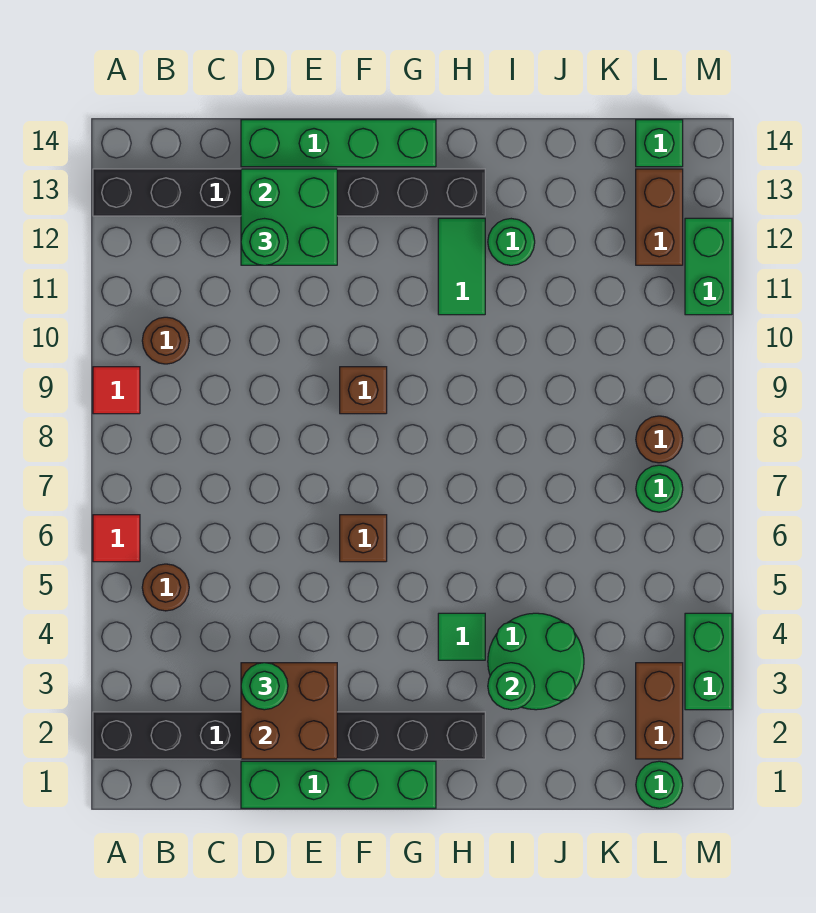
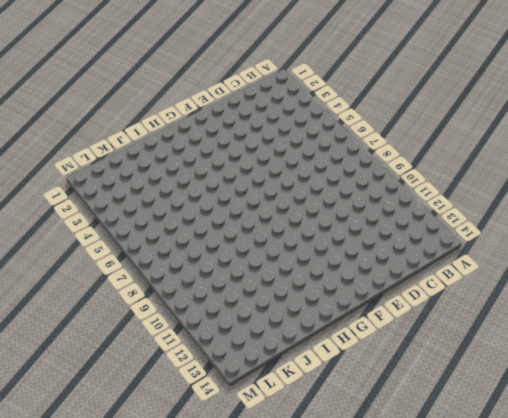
none -> black 1x8 brick [93,712,485,759]
none -> red 1x1 tile [93,515,140,562]
none -> red 1x1 tile [93,367,140,414]

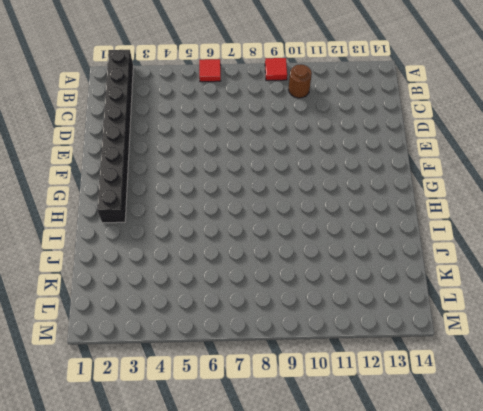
none -> black 1x8 brick [93,169,485,216]
none -> brown 1x1 round brick [142,564,189,611]
none -> green 1x4 brick [241,761,436,808]

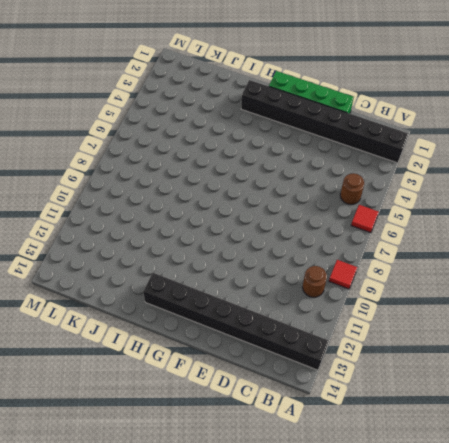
none -> green 1x4 brick [241,120,436,167]
none -> brown 1x1 brick [340,515,387,562]
none -> brown 1x1 brick [340,367,387,414]

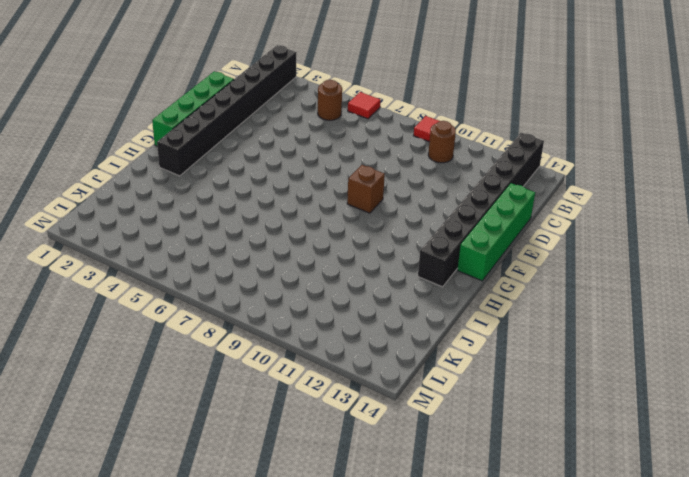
none -> brown 1x1 brick [340,515,387,562]
none -> green 1x1 tile [438,613,485,660]
none -> green 1x2 tile [438,218,485,315]

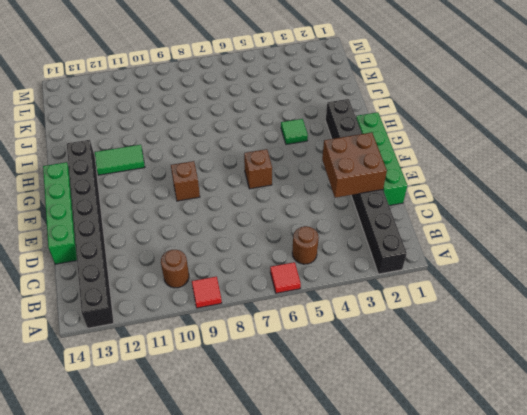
none -> green 2x2 round brick [488,613,584,710]
none -> green 1x1 round brick [488,219,535,265]
none -> green 1x1 round brick [636,761,683,808]

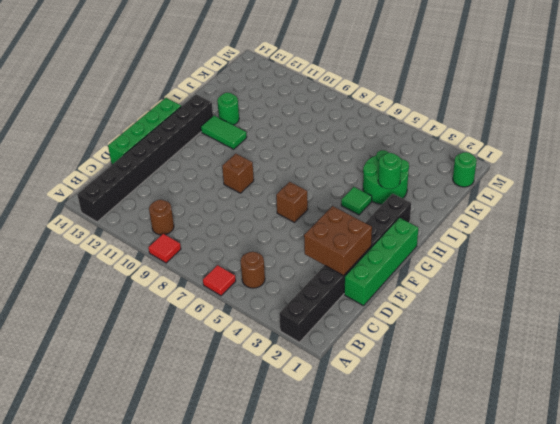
none -> brown 1x2 brick [636,663,683,759]
none -> green 1x1 round brick [636,465,683,512]
none -> brown 1x1 round brick [636,416,683,463]

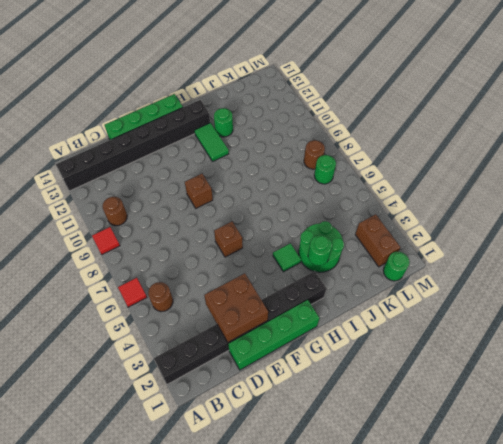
none -> brown 1x2 brick [636,169,683,265]
none -> green 1x1 brick [636,120,683,167]
none -> green 1x2 brick [685,613,732,710]

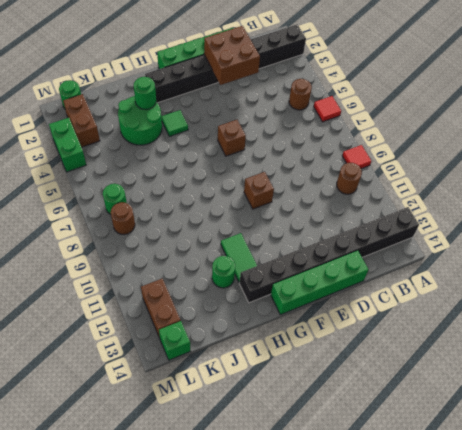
none -> green 1x2 brick [685,218,732,315]
none -> green 2x2 brick [241,169,337,265]
none -> green 1x1 round brick [241,663,288,710]

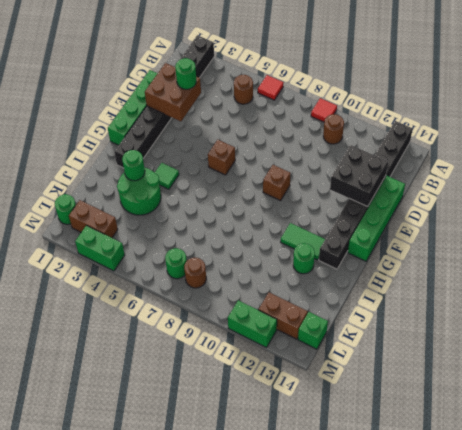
black 2x2 brick [330,145,388,207] -> green 2x2 brick [241,169,337,265]
none -> green 1x1 round brick [241,219,288,265]

